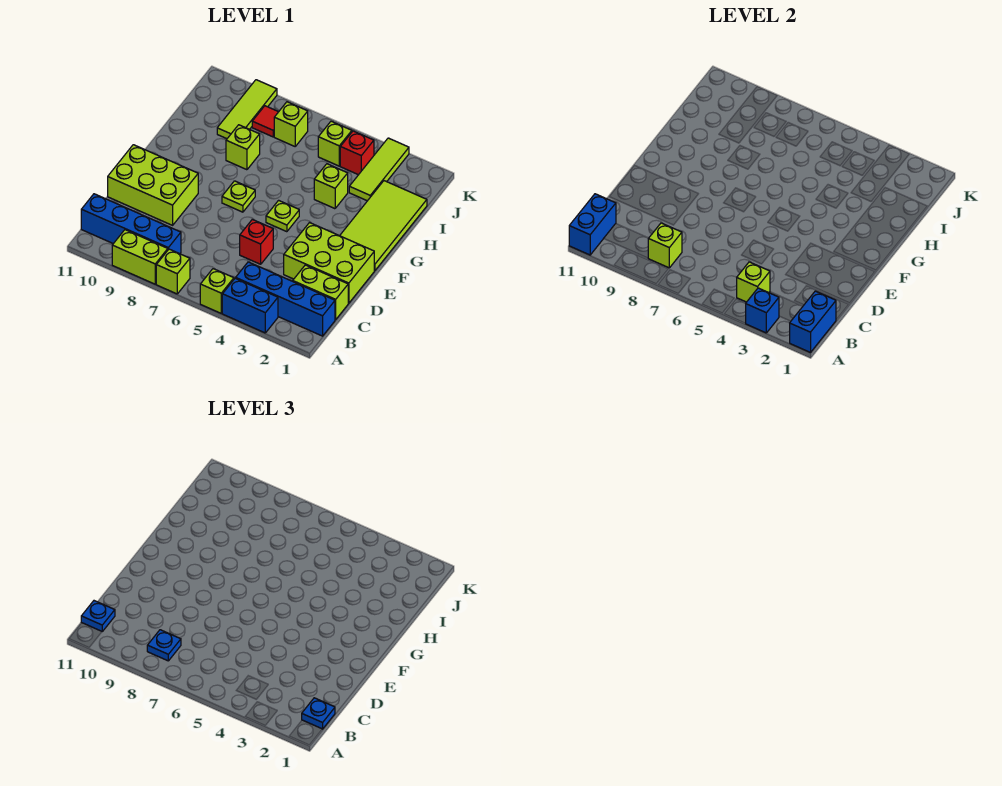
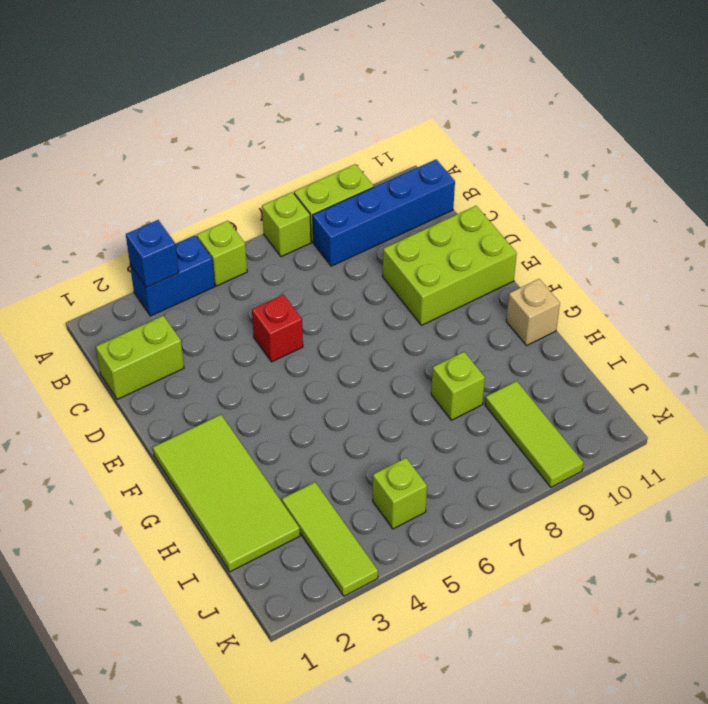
tan 1x1 brick [506,279,560,345] -> none
none -> blue 1x4 brick [236,262,335,336]
none -> lime 2x3 brick [284,223,374,303]
none -> lime 1x1 plate [266,200,299,232]

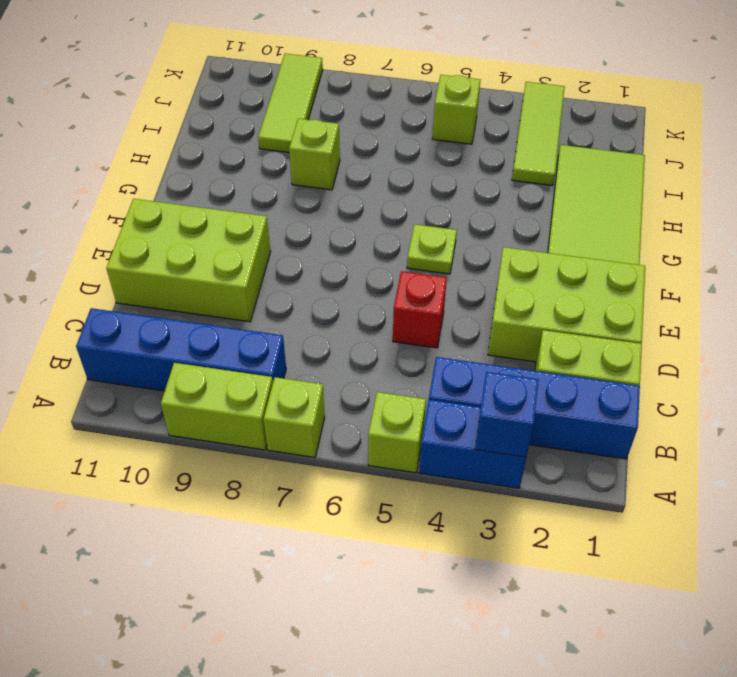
none -> lime 1x1 plate [222,181,255,212]
none -> lime 1x1 brick [314,164,348,209]
none -> red 1x1 brick [340,131,374,175]

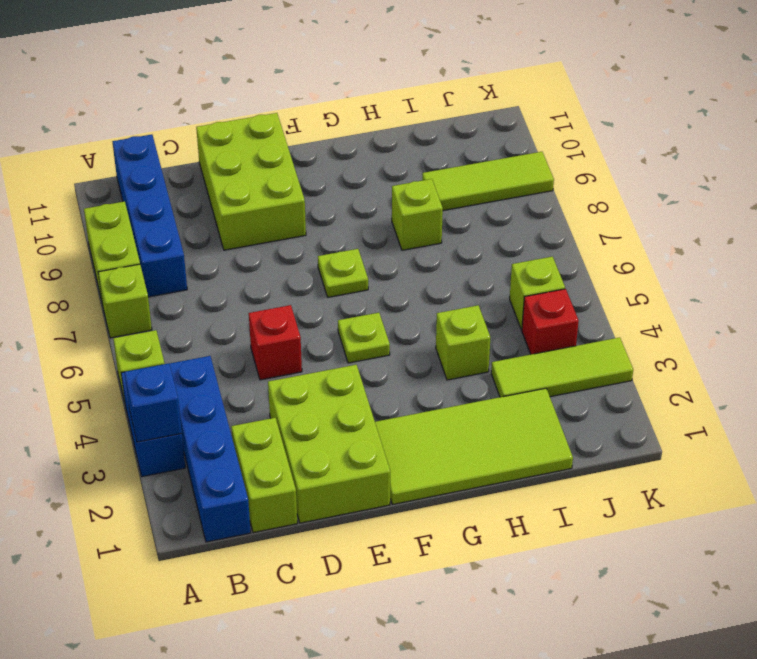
none -> lime 1x1 brick [274,102,308,146]
none -> red 1x1 tile [252,106,278,137]
none -> blue 1x2 brick [790,291,836,352]

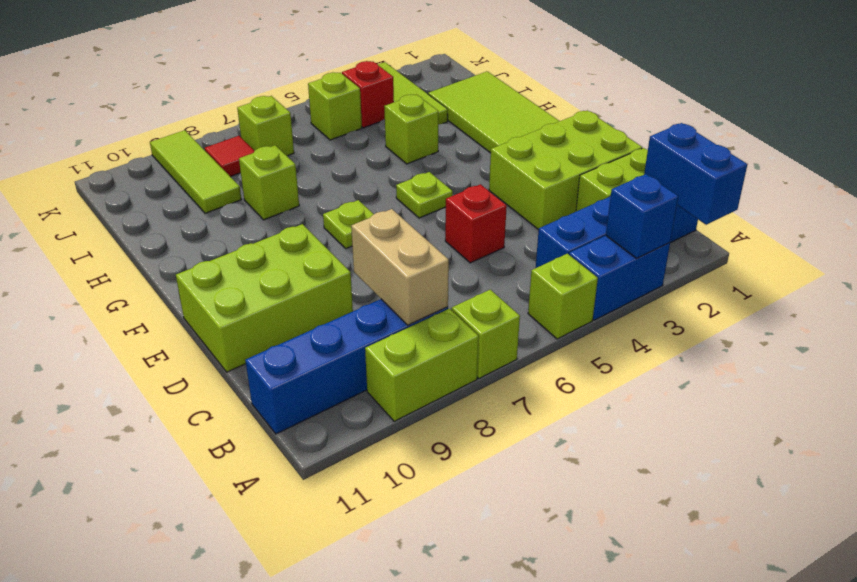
tan 1x2 brick [351,209,449,325] -> lime 1x1 brick [648,223,682,268]
none -> blue 1x2 brick [569,194,616,255]
none -> lime 1x1 brick [737,262,770,302]
none -> blue 1x1 plate [302,698,335,729]

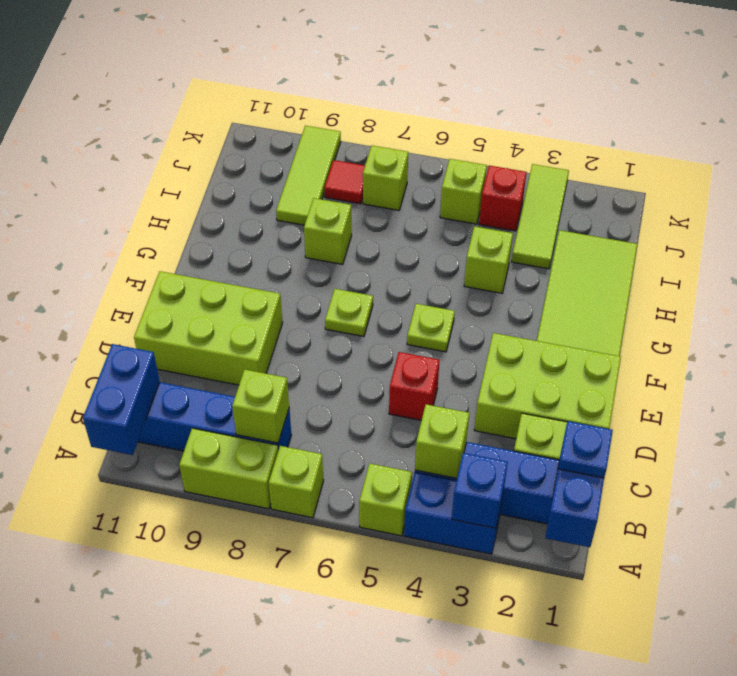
none -> blue 1x1 plate [147,630,181,661]
none -> blue 1x1 plate [81,601,115,631]

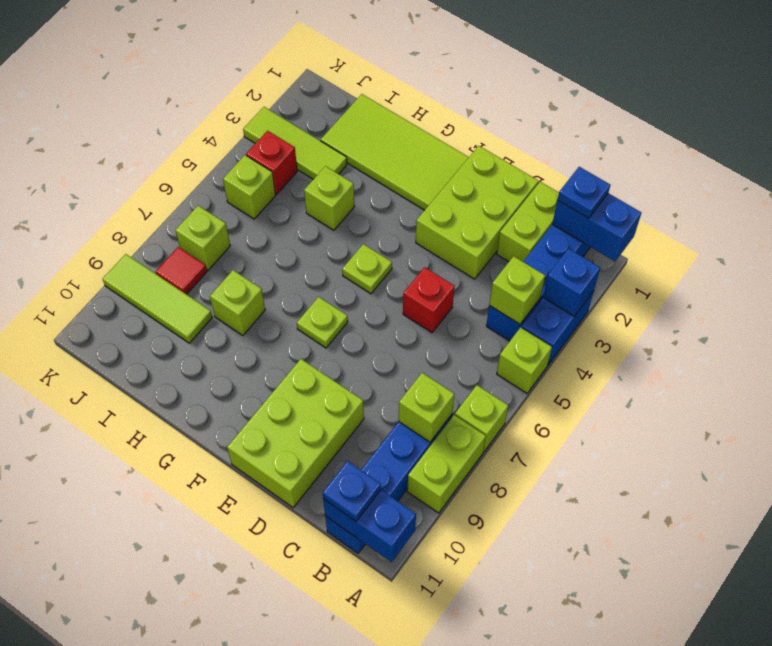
none -> blue 1x1 plate [147,630,181,661]

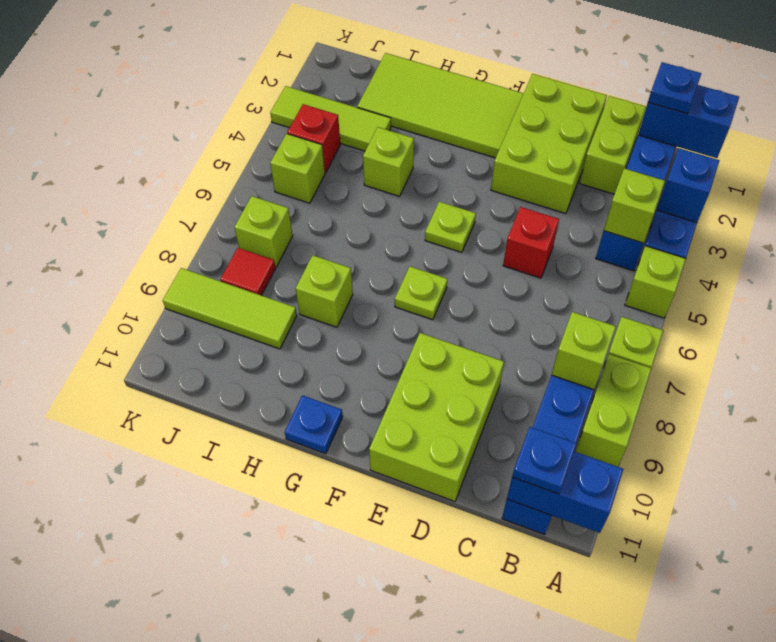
blue 1x1 plate [285,395,343,454] -> blue 1x1 plate moved to [147,630,181,661]

